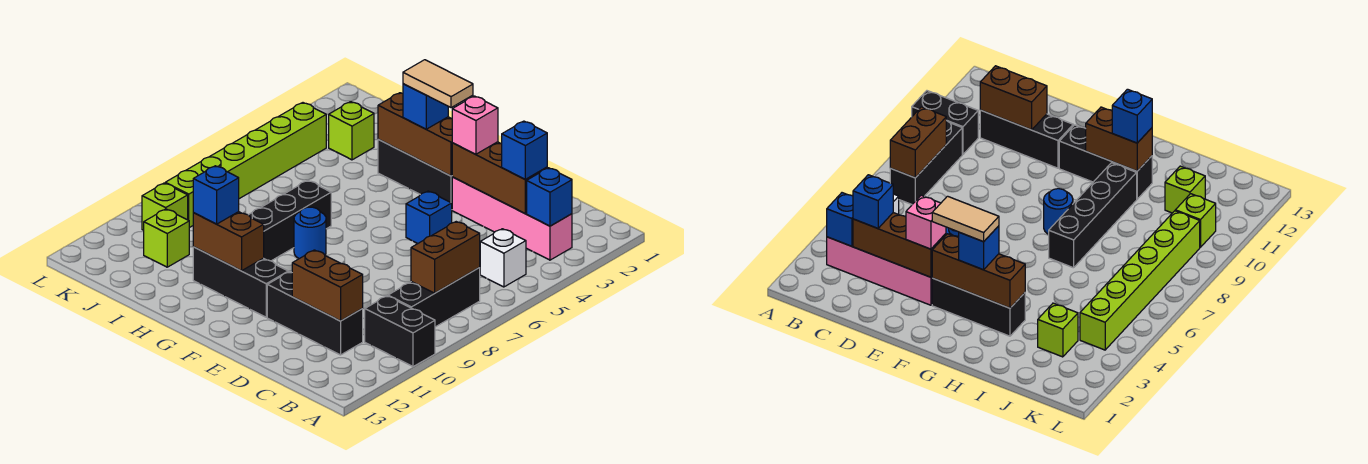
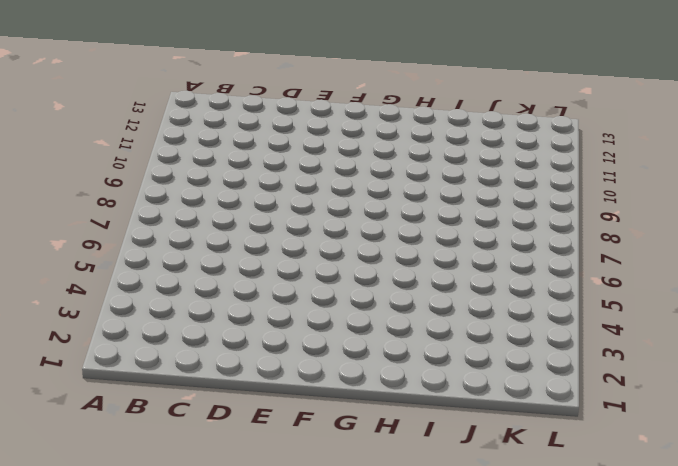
none -> black 1x2 brick [365,296,435,367]
none -> pink 1x4 brick [452,177,572,260]
none -> white 1x1 brick [480,229,526,287]

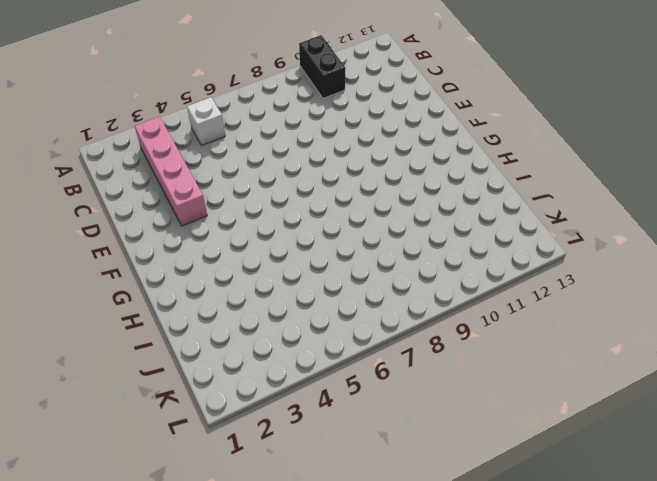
none -> black 1x3 brick [388,267,480,327]
none -> black 1x3 brick [267,272,363,355]
none -> blue 1x1 brick [406,191,452,243]

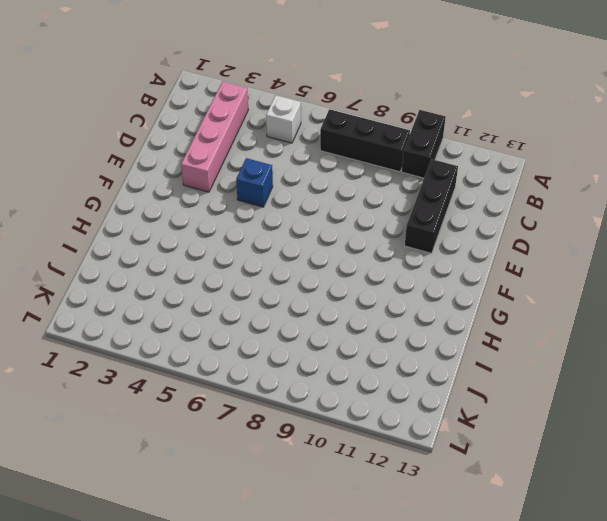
none -> black 1x3 brick [378,139,452,203]
none -> black 1x3 brick [193,247,288,317]
none -> blue 1x1 round brick [294,207,326,259]

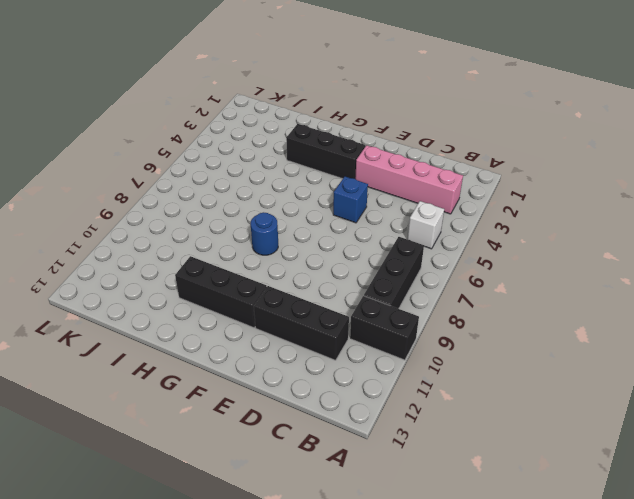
none -> black 1x4 brick [249,180,331,261]
none -> lime 1x1 brick [329,102,374,160]
none -> lime 1x1 brick [144,209,189,267]

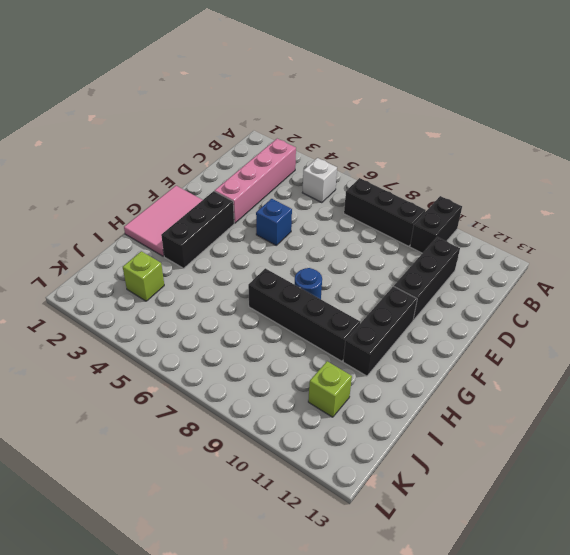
pink 2x3 tile [124,186,202,256] -> none
none -> lime 1x6 brick [165,103,326,228]
none -> lime 1x1 brick [142,183,188,230]
none -> blue 1x1 brick [527,168,572,226]

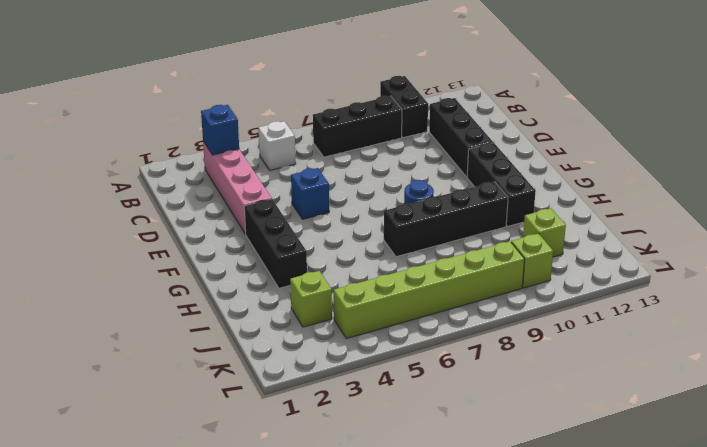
none -> brown 1x2 brick [411,222,480,293]
none -> brown 1x3 brick [452,142,547,213]
none -> brown 1x2 brick [292,250,363,321]

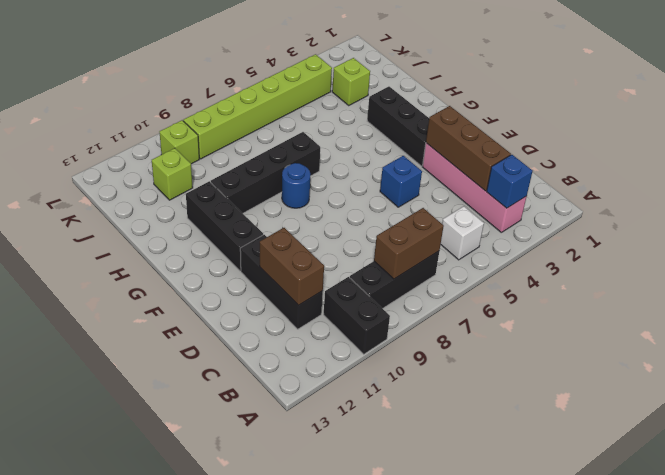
none -> brown 1x3 brick [378,93,452,176]
none -> brown 1x2 brick [193,212,264,271]
none -> blue 1x1 brick [502,121,547,179]

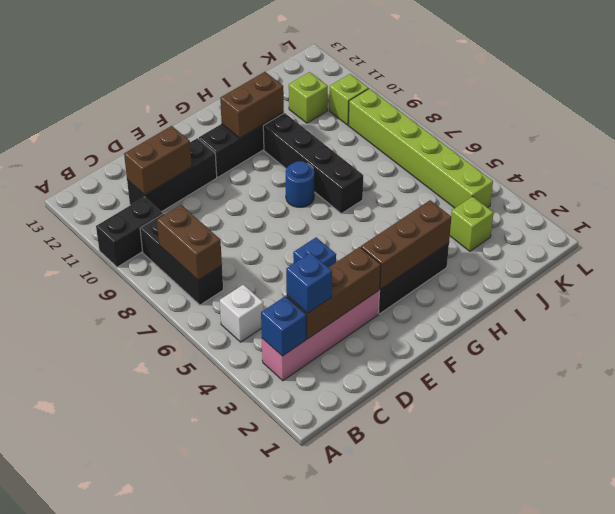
none -> pink 1x1 brick [452,96,498,154]
none -> blue 1x1 brick [403,84,448,129]
none -> blue 1x1 brick [193,166,239,224]

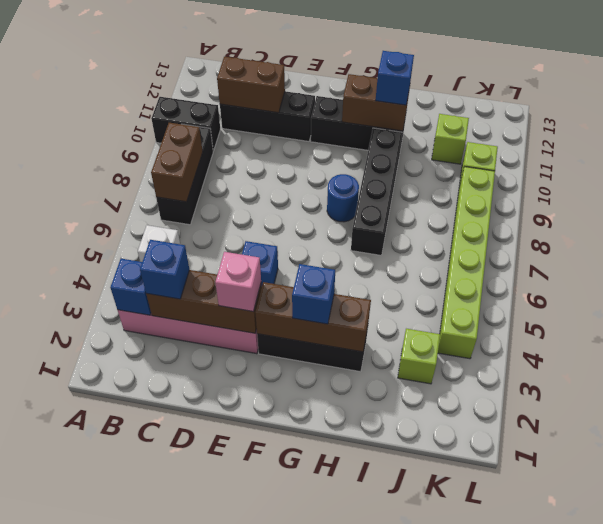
none -> tan 1x2 tile [403,60,473,108]

